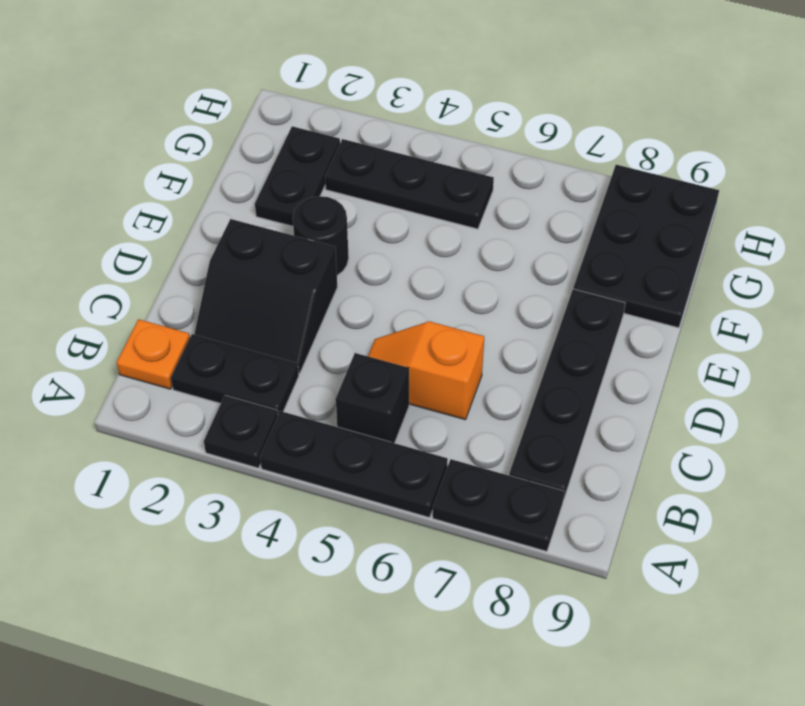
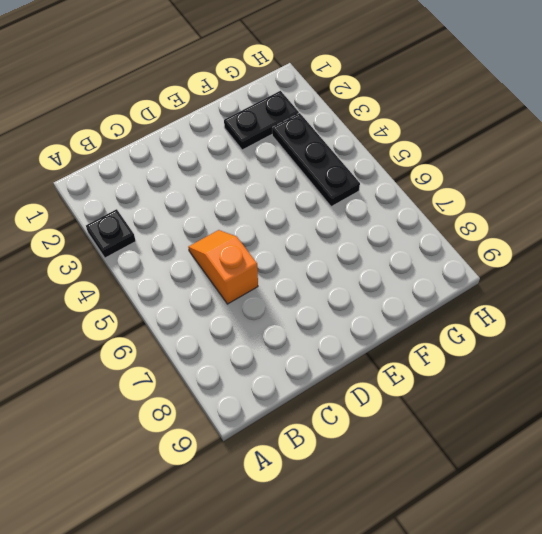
none -> black 1x3 plate [260,411,448,518]
none -> black 1x2 plate [433,459,564,551]
none -> orange 1x1 plate [117,319,190,389]

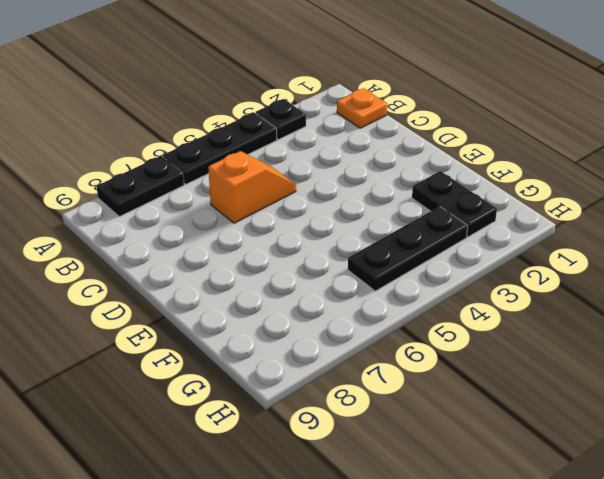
none -> black 1x2 plate [171,334,299,414]
none -> black 1x1 brick [336,353,409,443]
none -> black 1x4 plate [509,289,625,500]

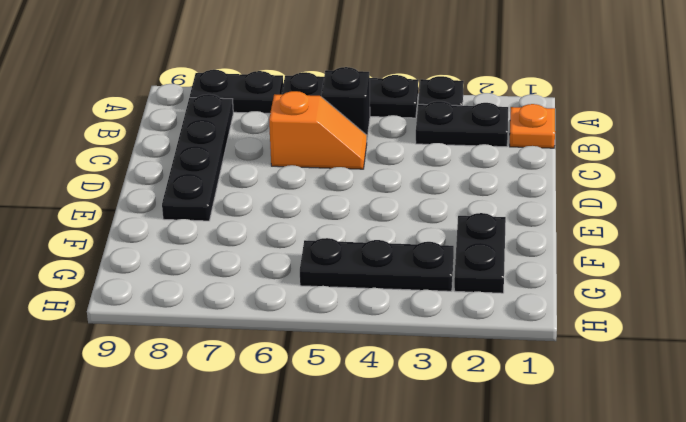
none -> black 2x2 slope [194,219,337,374]
none -> black 1x1 round brick [293,196,349,275]
none -> black 2x3 plate [573,165,719,328]

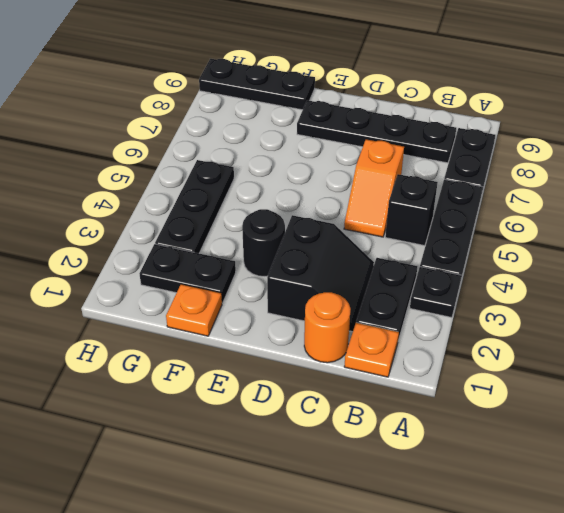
orange 1x1 round brick [304,292,351,363] -> none
orange 1x1 plate [166,284,222,336] -> none
black 1x3 plate [199,59,315,110] -> black 2x3 plate [573,165,719,328]

